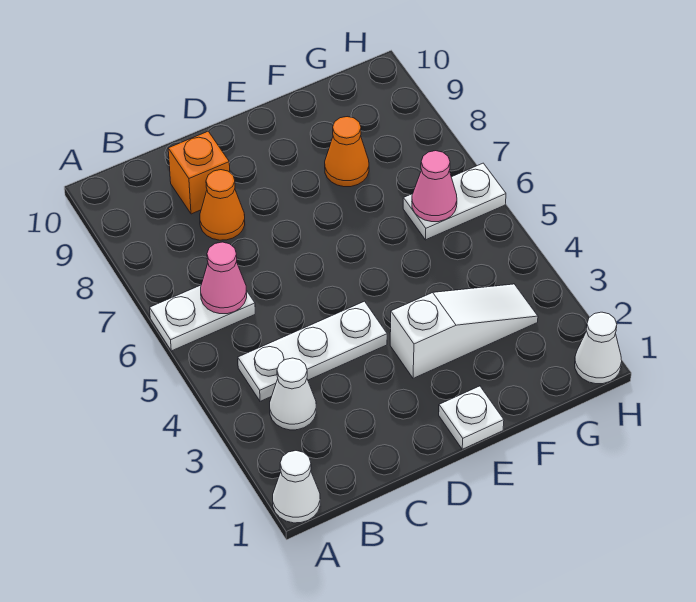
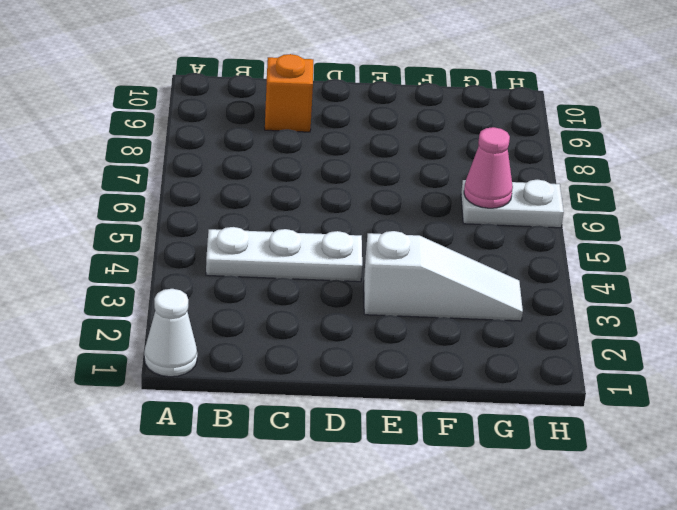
none -> white 1x2 plate [150,285,255,351]
none -> white 1x1 cone [270,358,316,430]
none -> orange 1x1 cone [200,170,245,240]

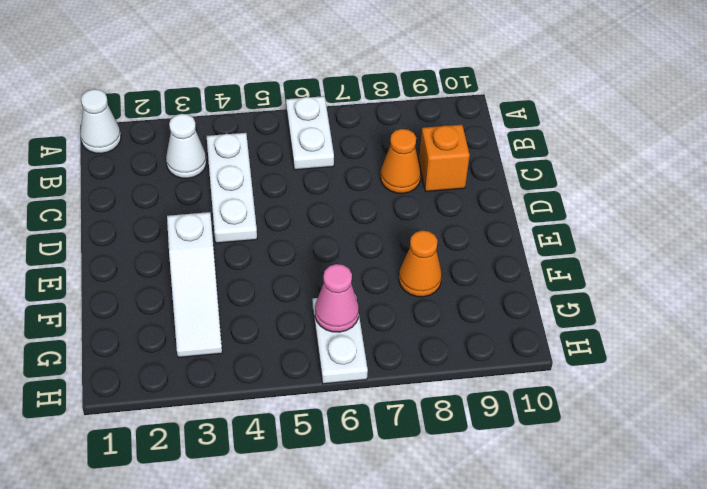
none -> white 1x1 plate [439,386,504,449]
none -> white 1x1 cone [575,312,622,384]
none -> pink 1x1 cone [201,242,247,314]

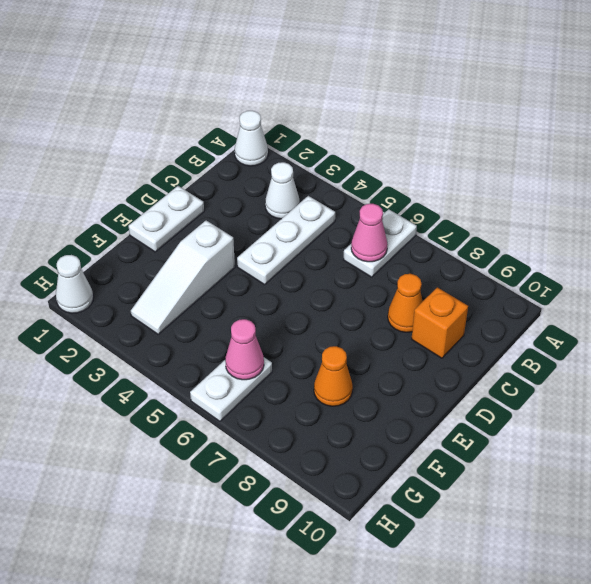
white 1x2 plate [129,186,204,252] -> white 1x1 plate [439,386,504,449]

